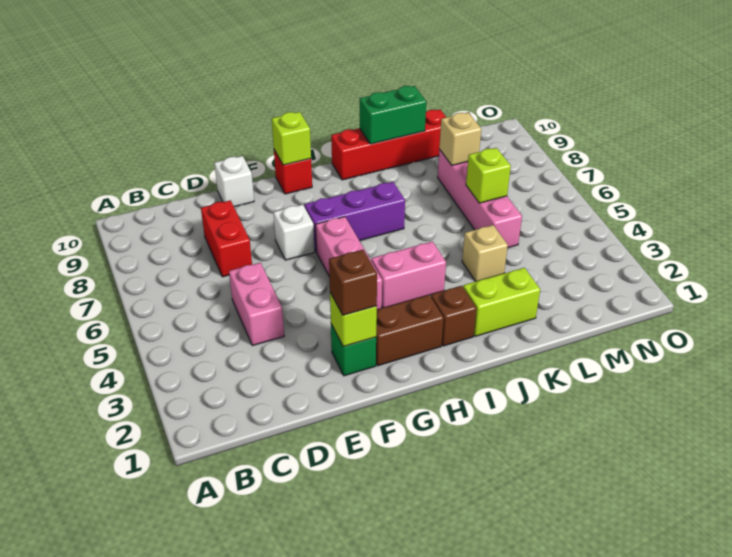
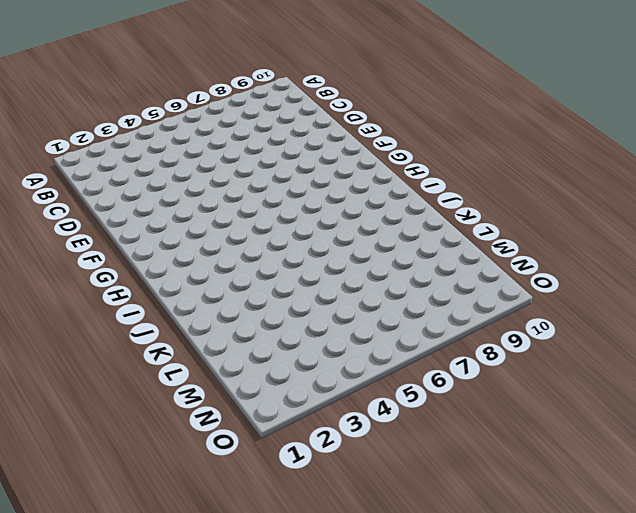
none -> pink 1x2 brick [229,263,284,346]
none -> red 1x2 brick [201,200,252,277]
none -> white 1x1 brick [214,156,254,207]

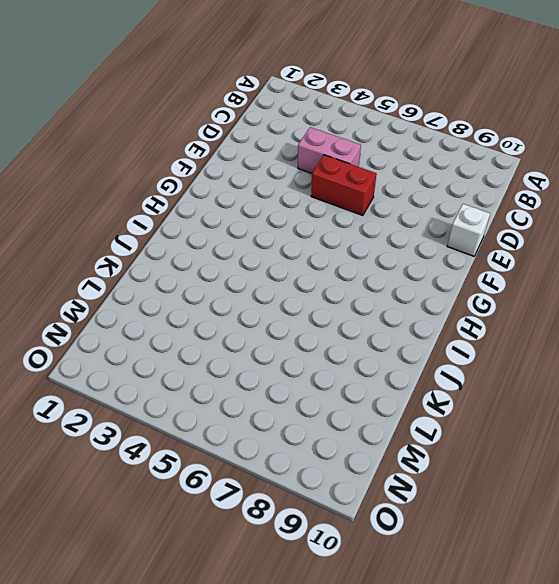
red 1x2 brick [311,155,377,216] -> red 1x2 brick moved to [201,200,252,277]
none -> green 1x1 brick [331,324,376,376]
none -> white 1x1 brick [273,205,315,260]
none -> brown 1x2 brick [376,295,444,366]

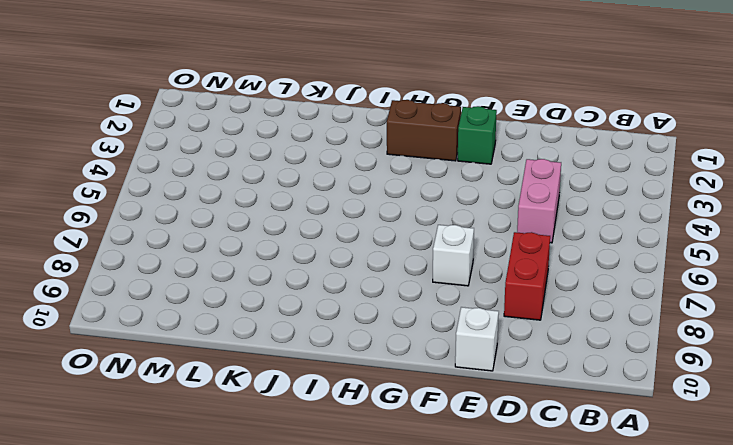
none -> pink 1x3 brick [316,217,382,310]
none -> purple 1x3 brick [304,182,405,252]
none -> red 1x1 brick [274,150,312,194]

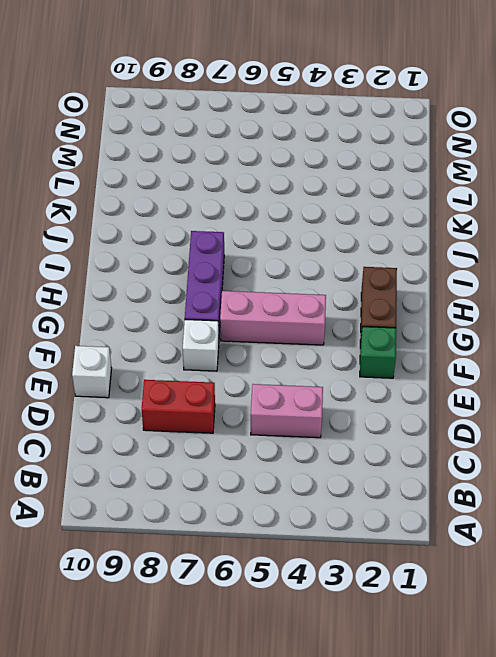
none -> red 1x1 brick [274,150,312,194]
none -> pink 1x2 brick [371,242,446,307]
none -> brown 1x1 brick [431,286,476,346]

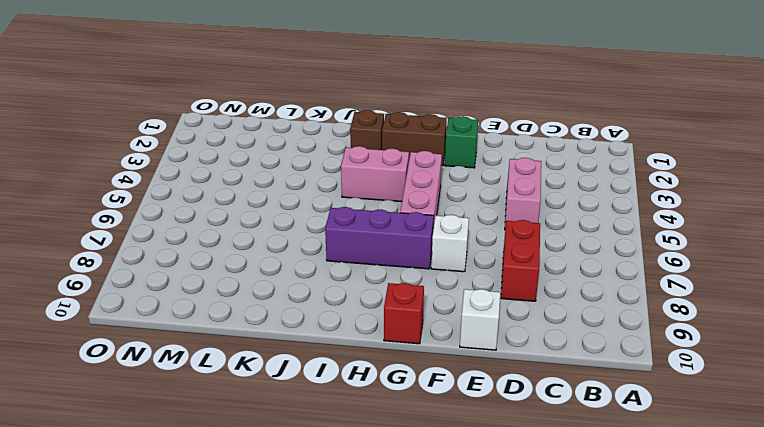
none -> red 1x4 brick [331,110,446,180]
none -> lime 1x2 brick [463,268,540,336]
none -> tan 1x1 brick [462,225,508,281]

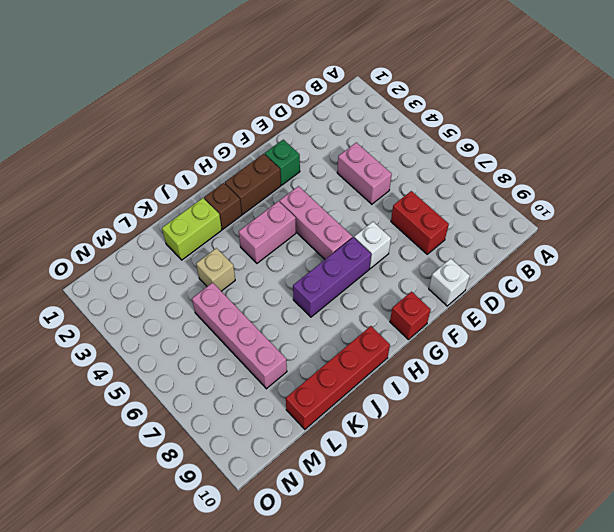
none -> lime 1x1 brick [330,293,377,347]
none -> lime 1x1 brick [272,112,311,165]
none -> green 1x2 brick [360,86,426,144]

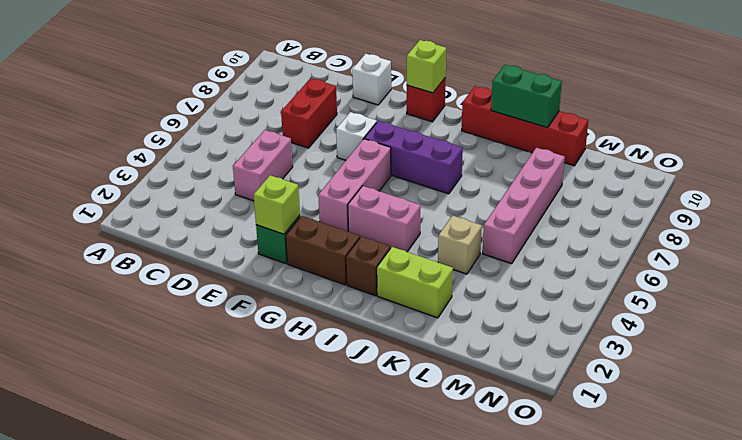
none -> lime 1x1 brick [466,148,511,203]
none -> tan 1x1 brick [439,112,481,165]
none -> brown 1x1 brick [329,250,377,315]

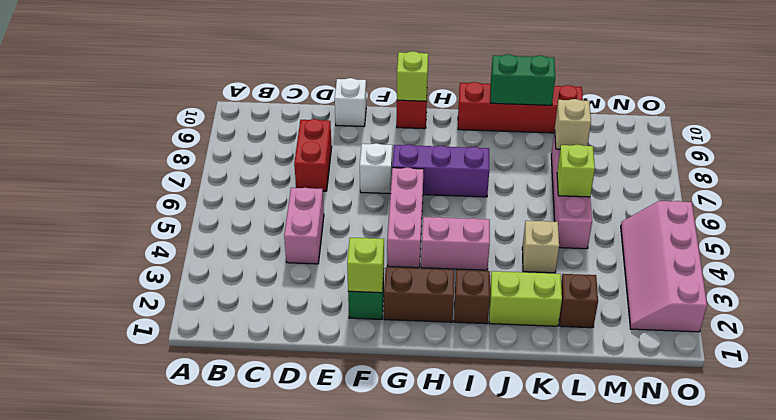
brown 1x1 brick [559,274,598,328] -> brown 1x1 brick moved to [329,250,377,315]
pink 2x4 slope [621,201,707,332] -> none

